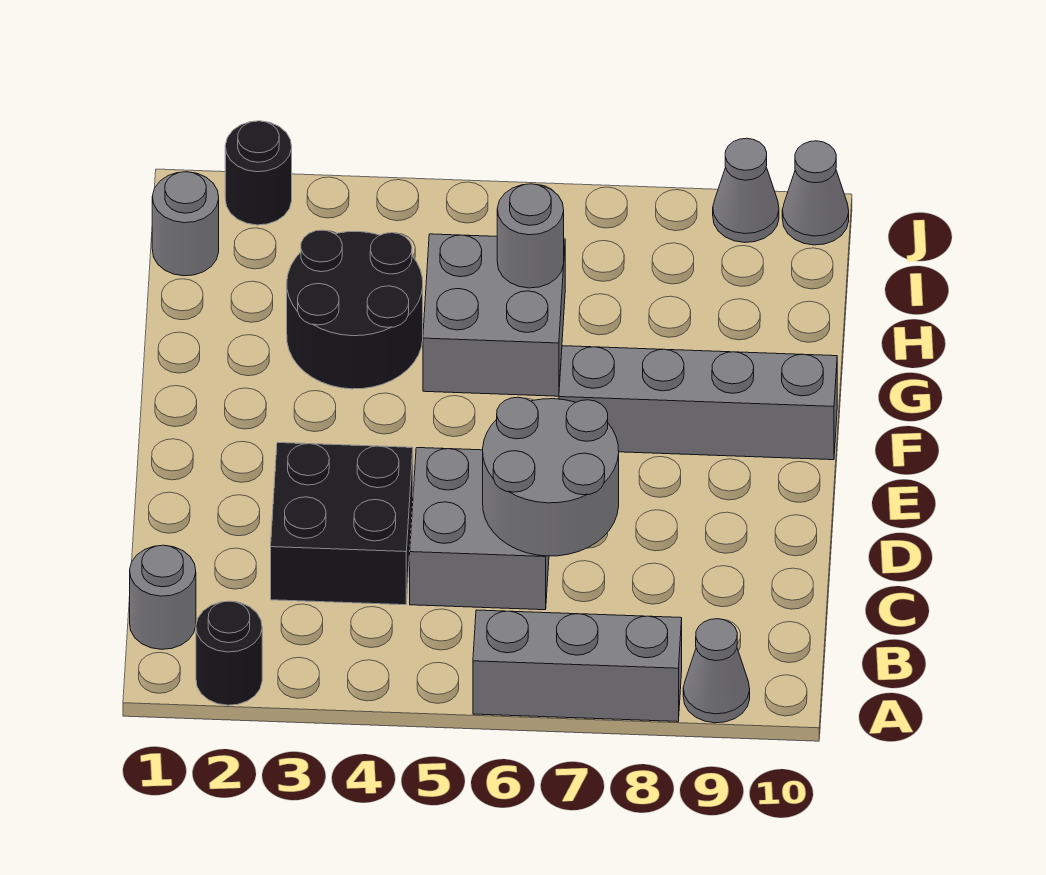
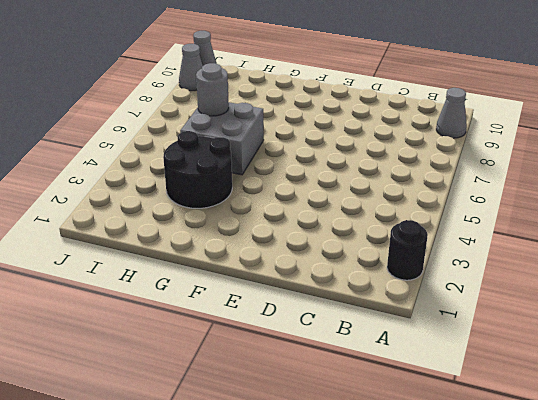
none -> grey 1x3 brick [473,610,682,722]
none -> grey 1x1 round brick [130,545,196,649]
none -> black 2x2 brick [271,443,413,605]

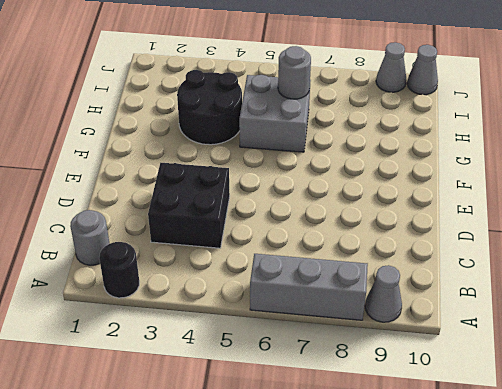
none -> grey 2x2 brick [410,448,549,610]
none -> grey 1x4 brick [559,346,837,460]
none -> grey 1x1 round brick [152,172,219,276]

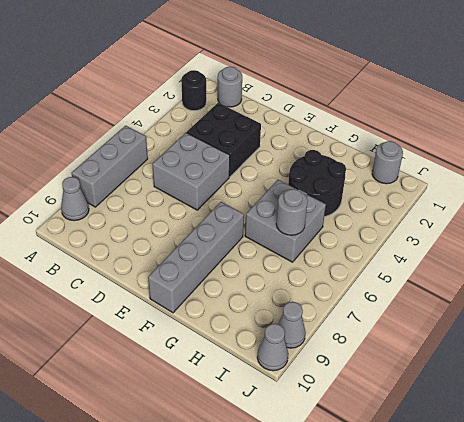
none -> black 1x1 round brick [225,121,292,225]
none -> grey 2x2 round brick [483,397,619,556]

